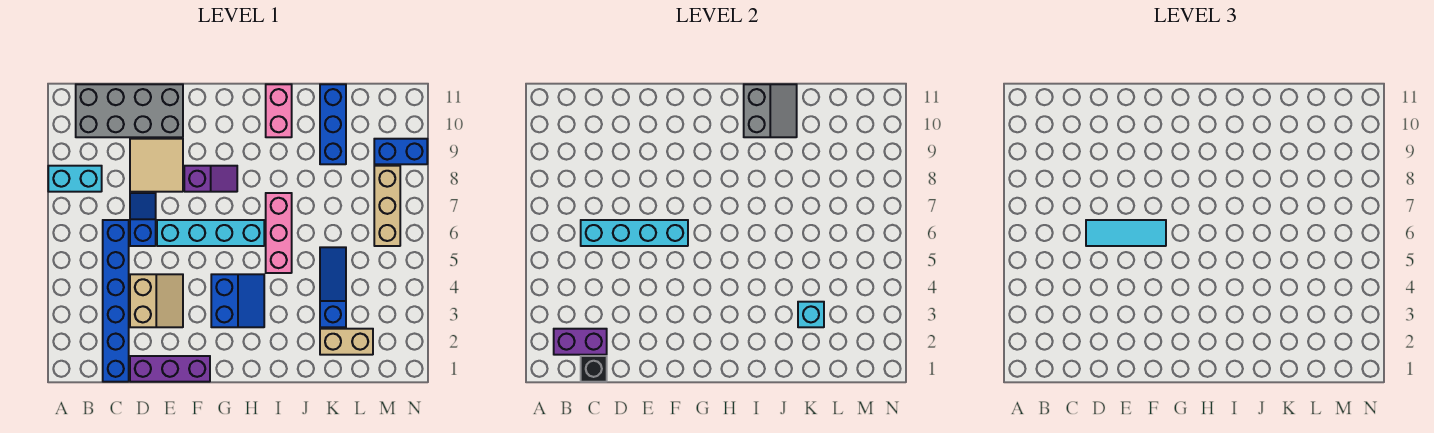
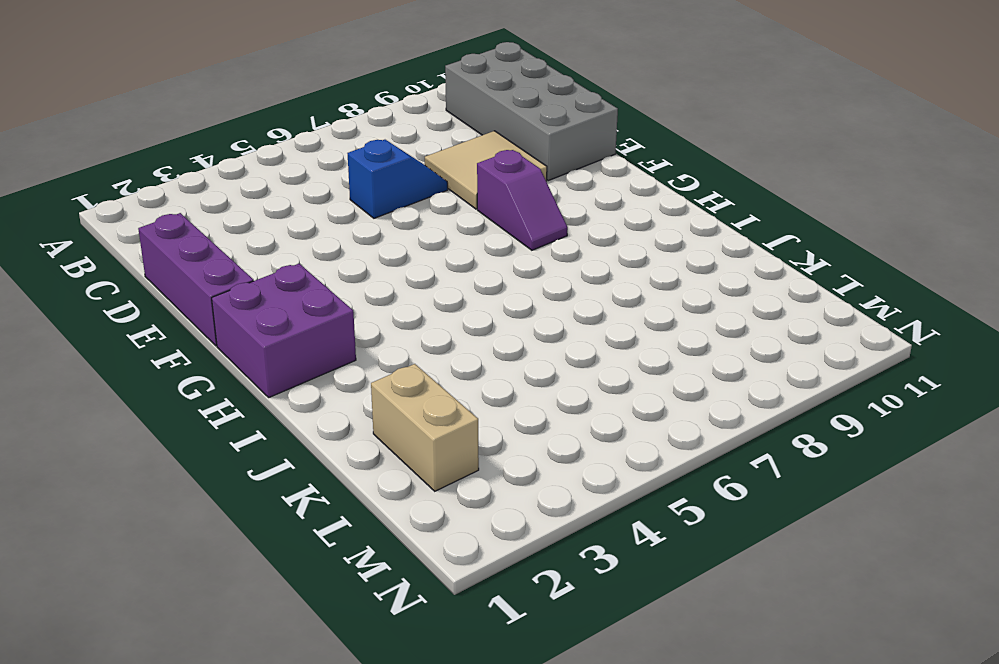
purple 2x2 brick [212,264,356,397] -> none
none -> cyan 1x2 brick [48,166,102,192]
none -> blue 1x6 brick [103,220,129,382]
none -> tan 2x2 slope [130,274,183,327]

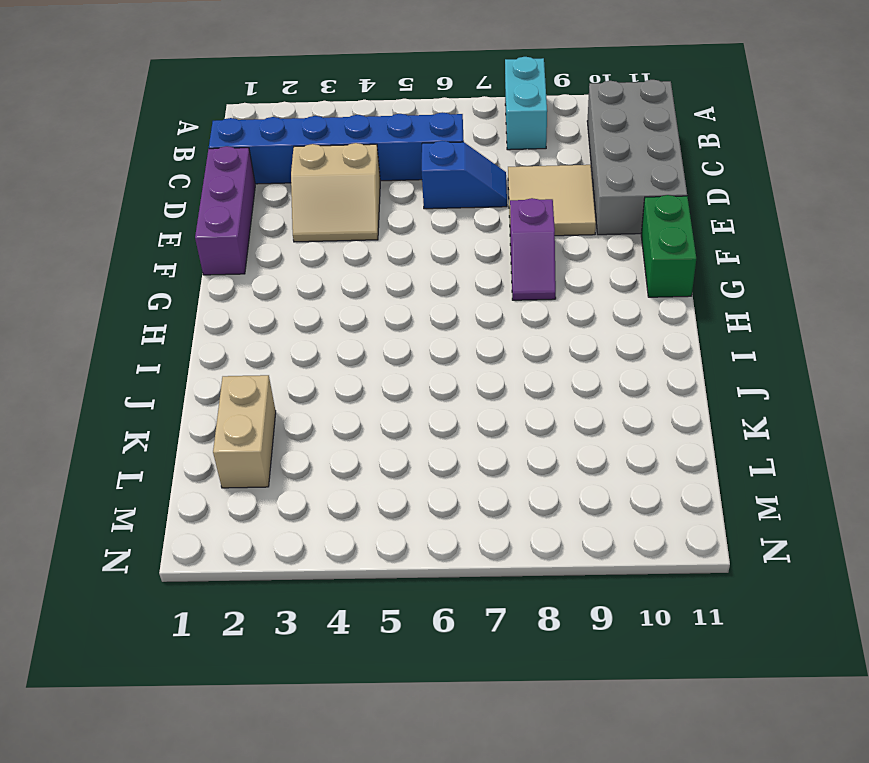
green 1x2 brick [641,195,696,297] -> none
none -> cyan 1x4 brick [157,220,264,246]
none -> blue 2x2 slope [211,274,264,327]
none -> pink 1x3 brick [266,193,292,273]

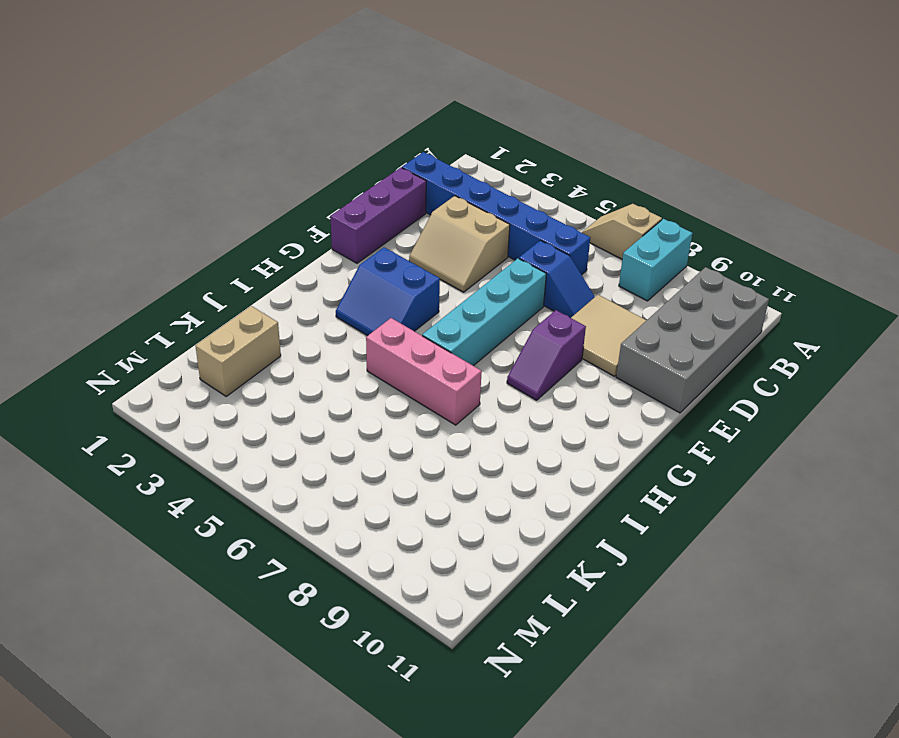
tan 1x2 slope [582,204,662,259] -> none
none -> pink 1x2 brick [266,84,292,137]
none -> blue 1x3 slope [320,247,346,327]
none -> blue 1x3 brick [320,84,346,164]

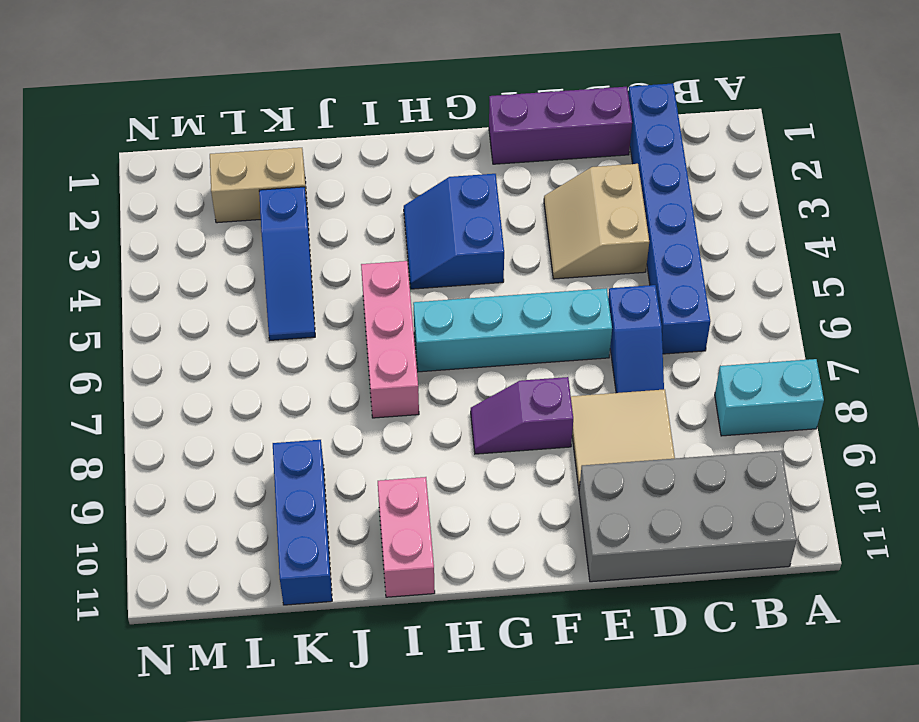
none -> tan 1x3 brick [374,166,400,246]
none -> blue 1x2 brick [374,139,427,164]
none -> purple 1x2 brick [554,329,607,355]

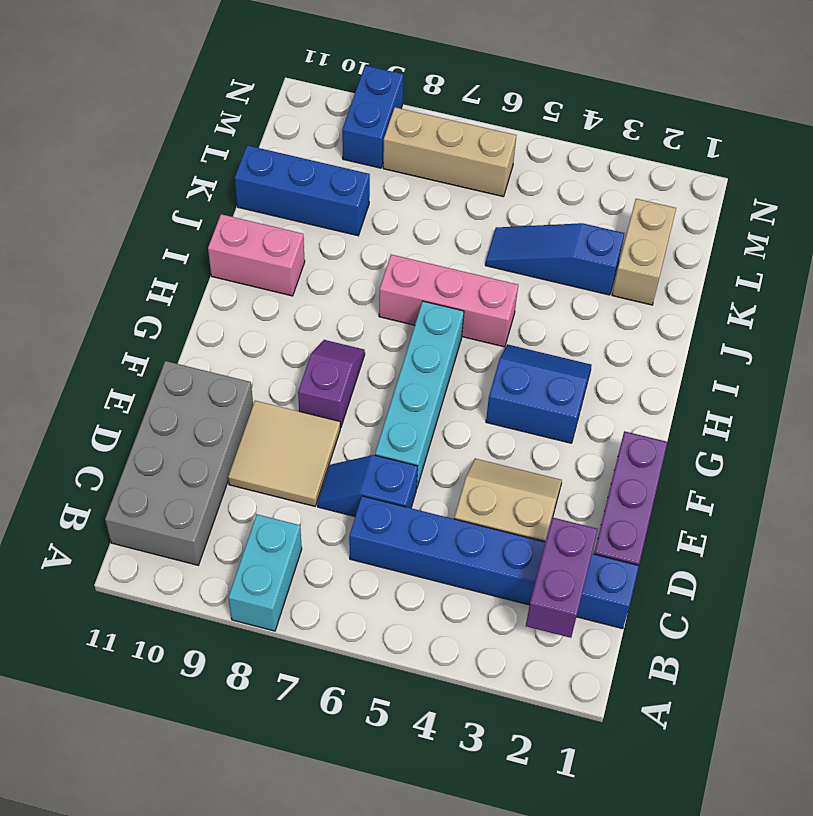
none -> black 1x1 brick [581,356,607,382]
none -> cyan 1x4 brick [581,220,688,246]
none -> grey 2x2 slope [744,84,797,137]

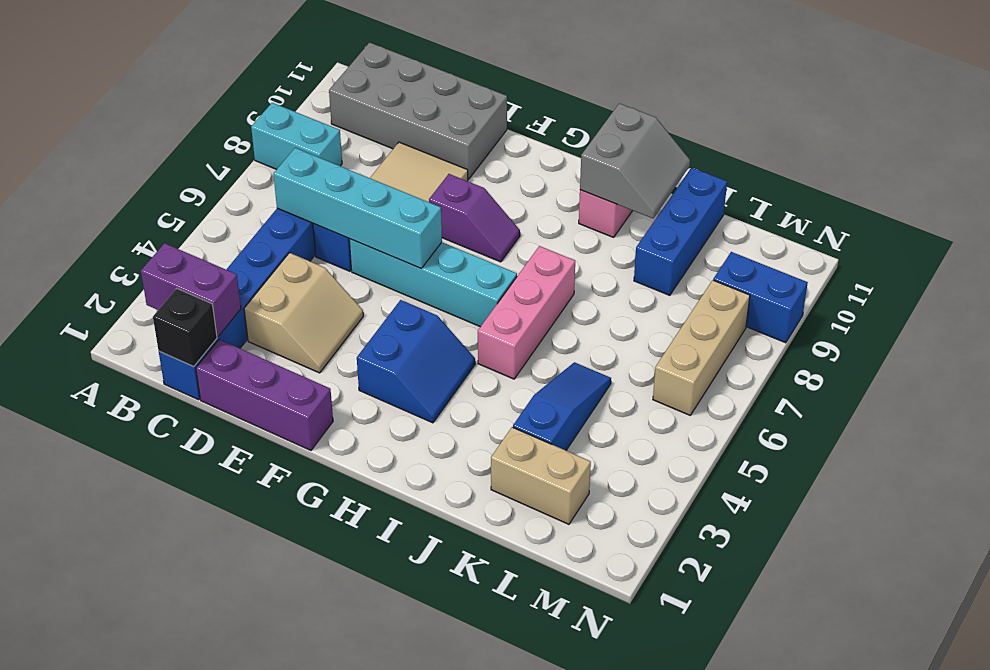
none -> cyan 1x1 brick [798,302,824,327]
none -> cyan 1x3 tile [1086,220,1166,246]

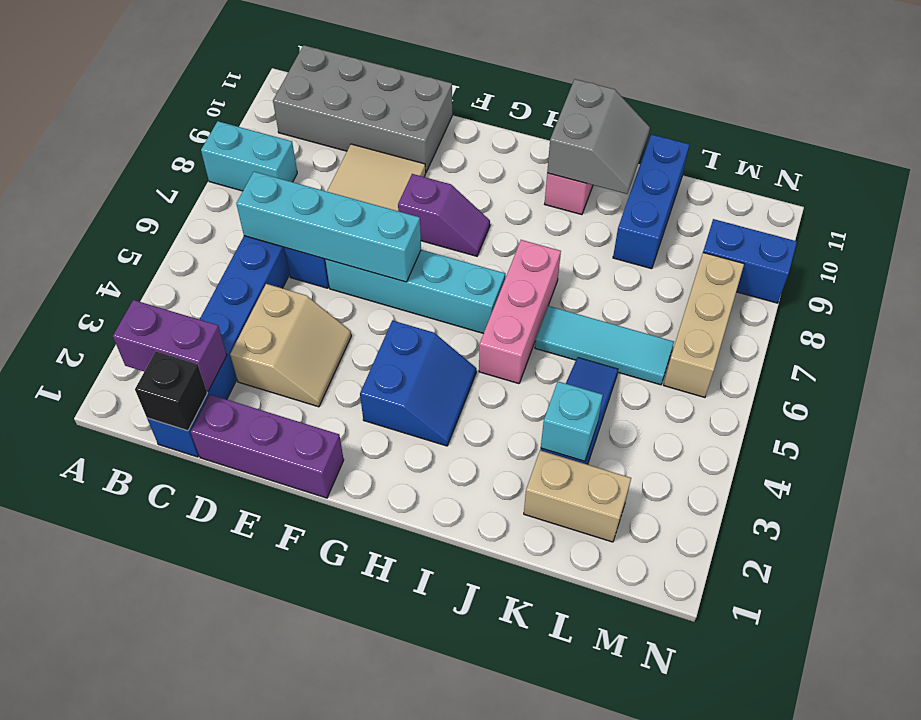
cyan 1x3 tile [535,306,674,385] -> cyan 1x3 tile moved to [1086,220,1166,246]

